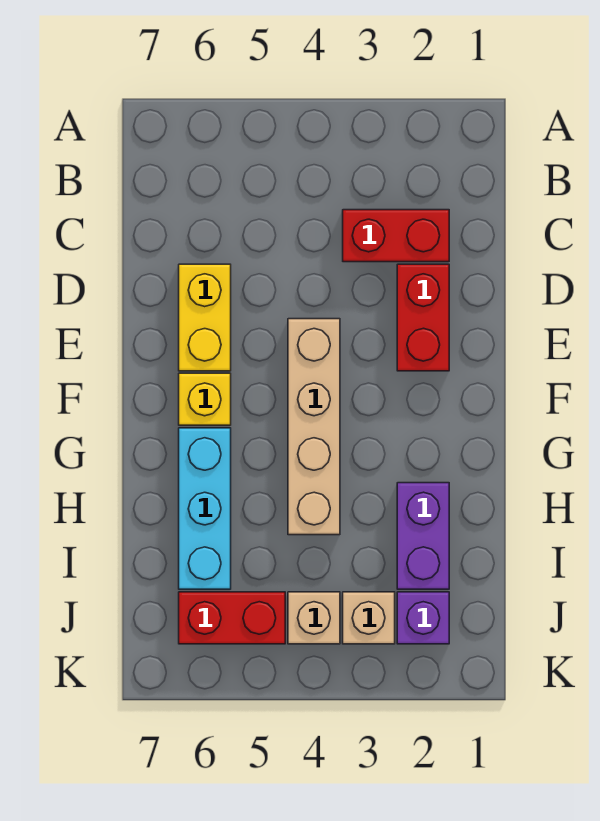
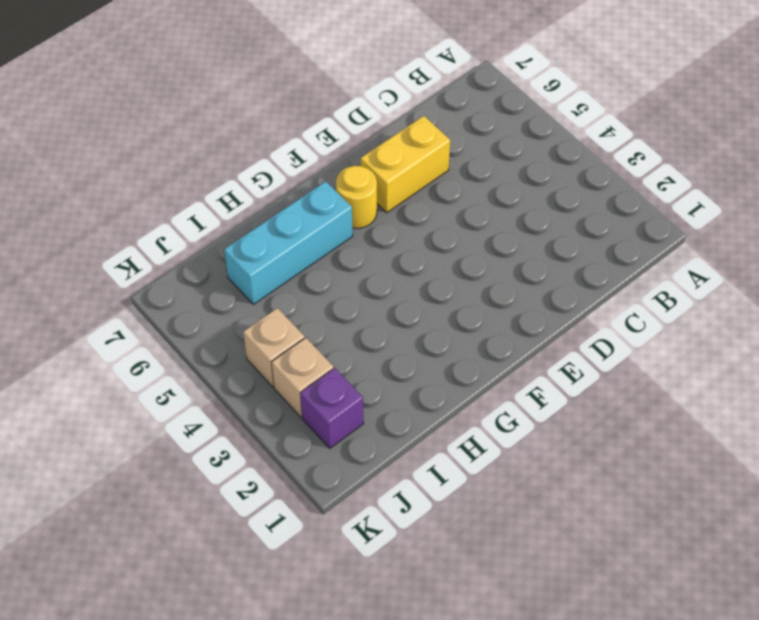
yellow 1x1 round brick [336,166,377,228] -> yellow 1x1 brick [179,373,231,425]
none -> red 1x2 brick [343,210,449,262]
none -> red 1x2 brick [397,264,449,371]

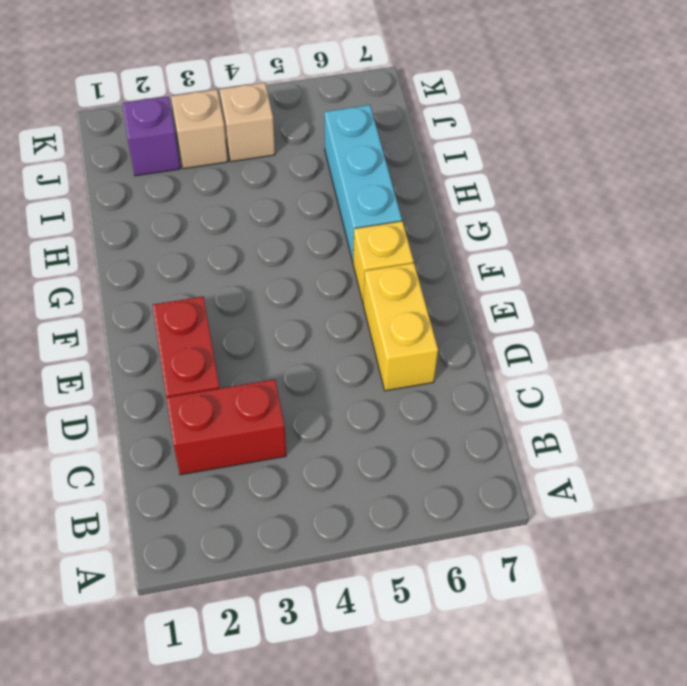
none -> tan 1x4 brick [288,319,340,535]
none -> purple 1x2 brick [397,483,449,589]

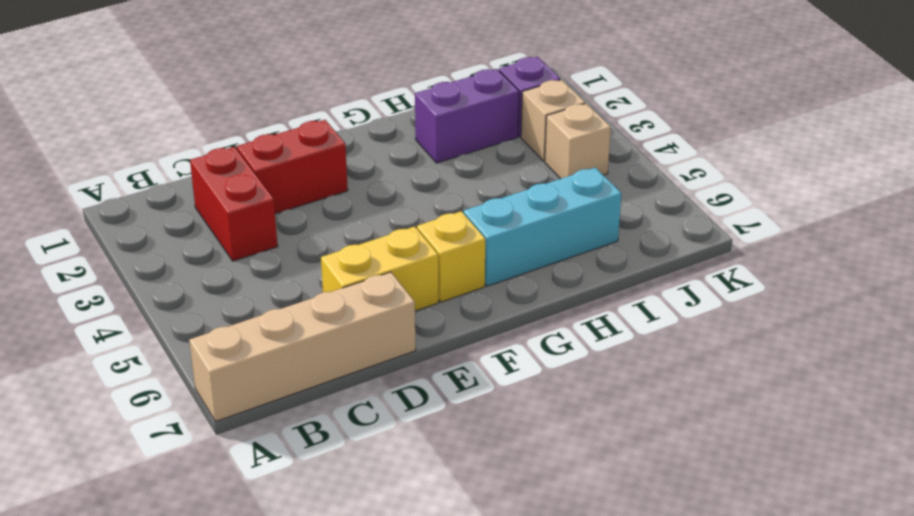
tan 1x4 brick [189,272,416,421] -> tan 1x4 brick moved to [288,319,340,535]
none -> red 1x2 brick [179,592,285,644]

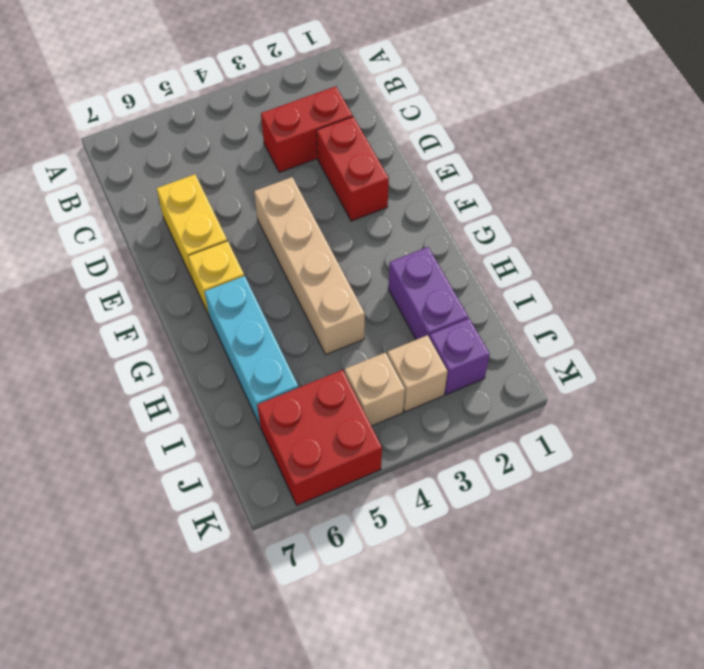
red 2x2 brick [257,370,382,505] -> red 1x2 brick [179,592,285,644]

